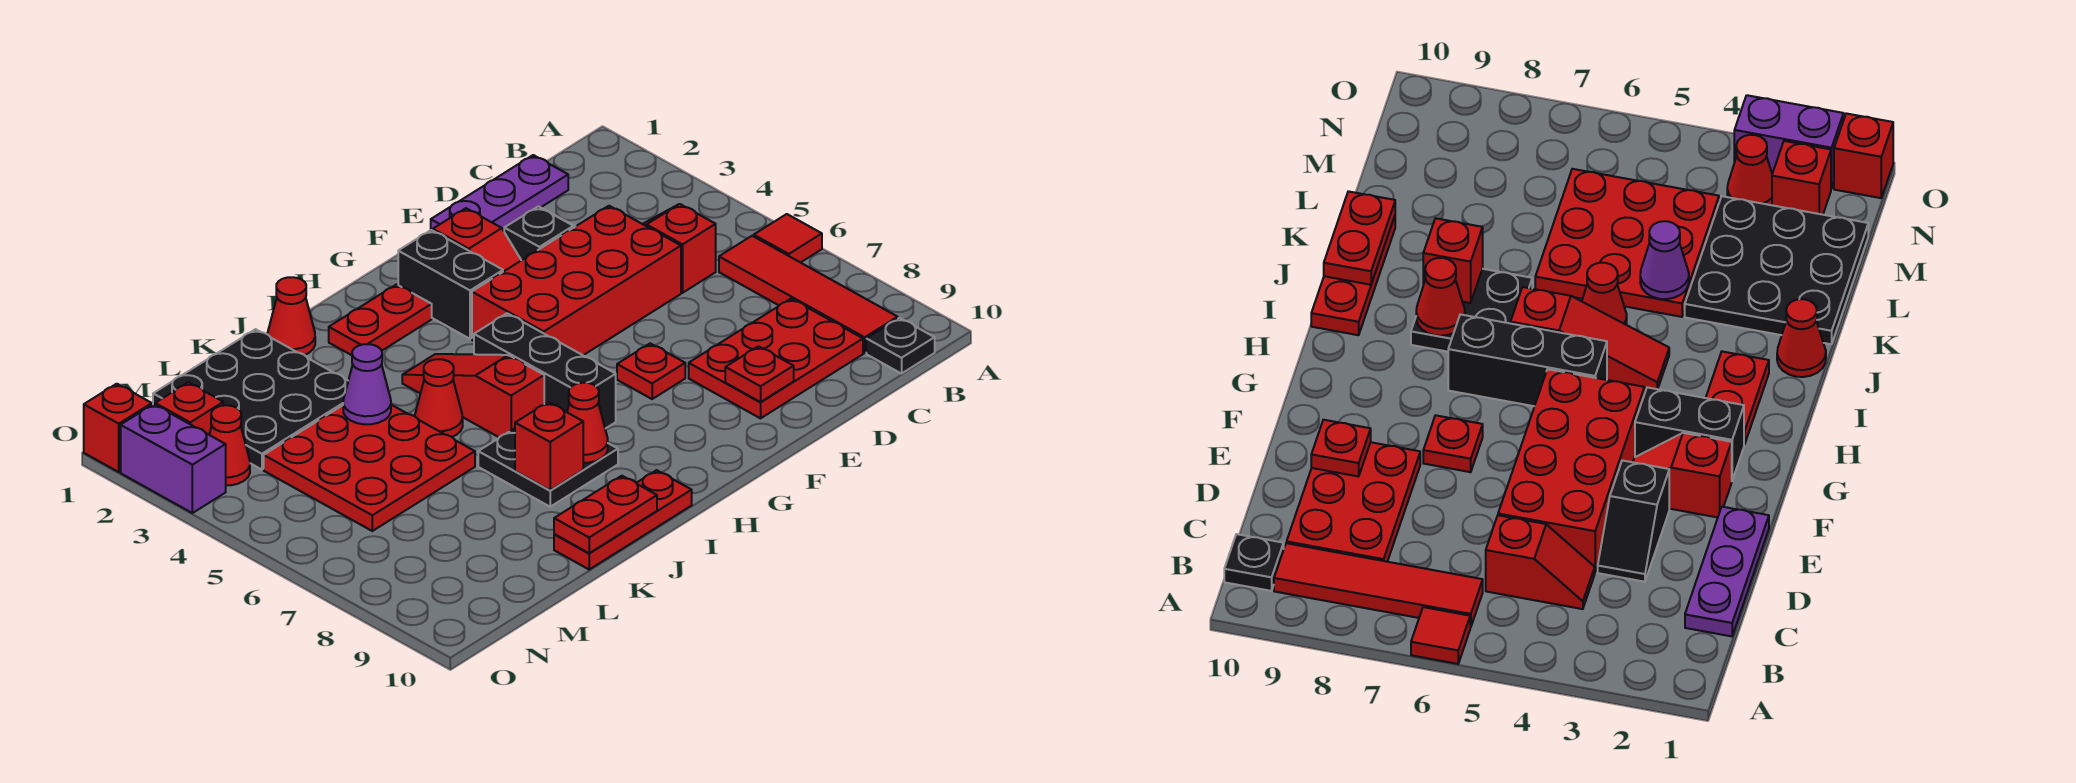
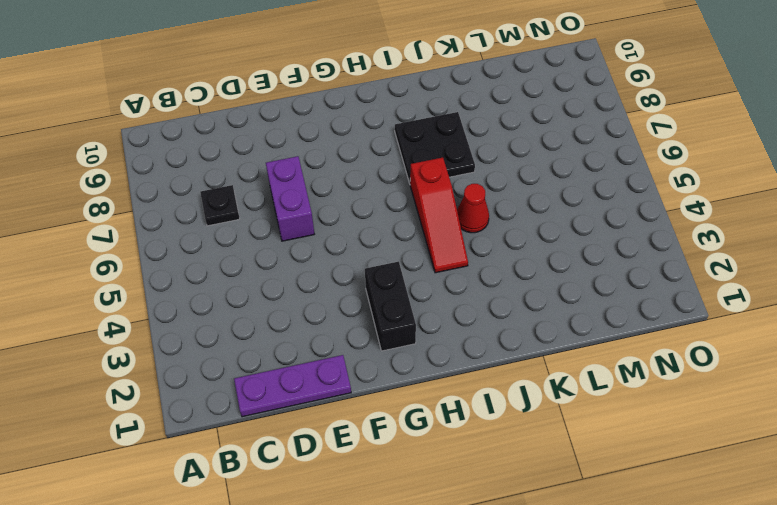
black 1x1 plate [200,185,240,226] -> black 1x1 plate moved to [866,318,935,374]
purple 1x2 brick [266,156,314,241] -> purple 1x2 brick moved to [121,404,226,513]
none -> red 1x1 tile [754,214,822,263]
none -> red 1x4 tile [719,236,898,353]
none -> red 1x2 slope [643,204,716,293]

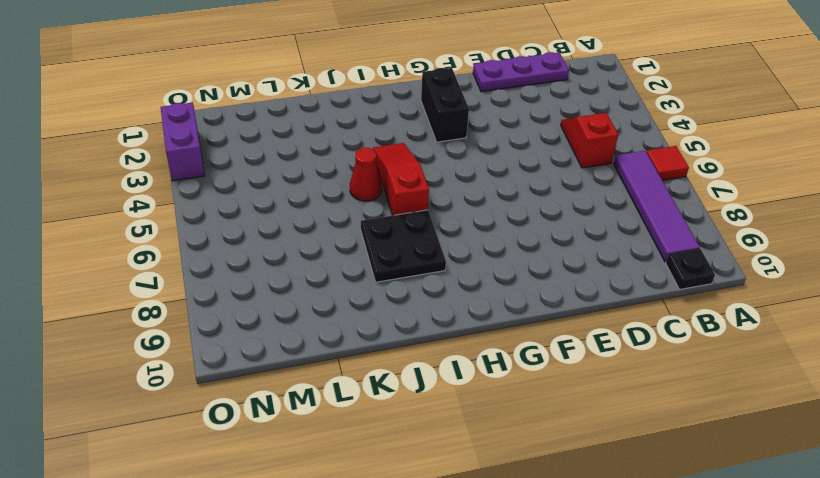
purple 1x4 tile [614,151,700,262] -> red 1x4 tile [719,236,898,353]
none -> red 2x3 plate [689,299,863,418]
none -> black 1x2 slope [504,206,575,260]
none -> red 2x4 brick [472,206,681,355]

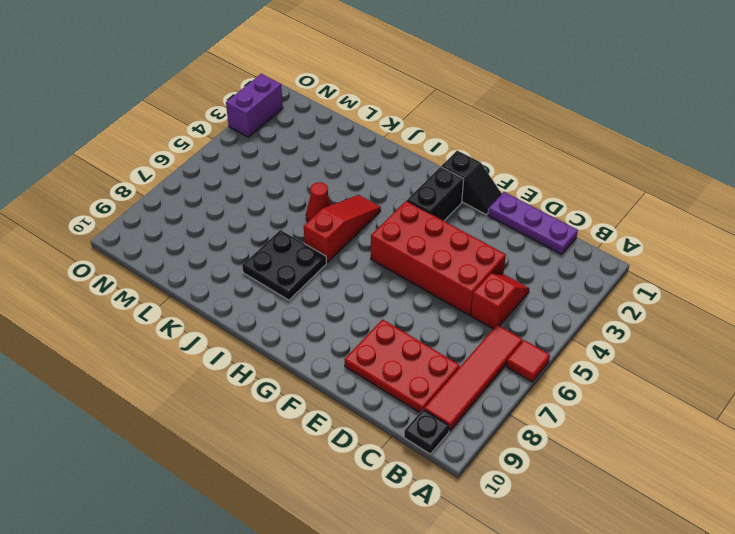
black 1x2 slope [441,151,502,215] -> black 1x2 slope moved to [504,206,575,260]
none -> red 1x2 slope [433,208,521,272]
none -> red 1x1 plate [617,343,685,399]
none -> red 1x2 plate [329,284,432,355]

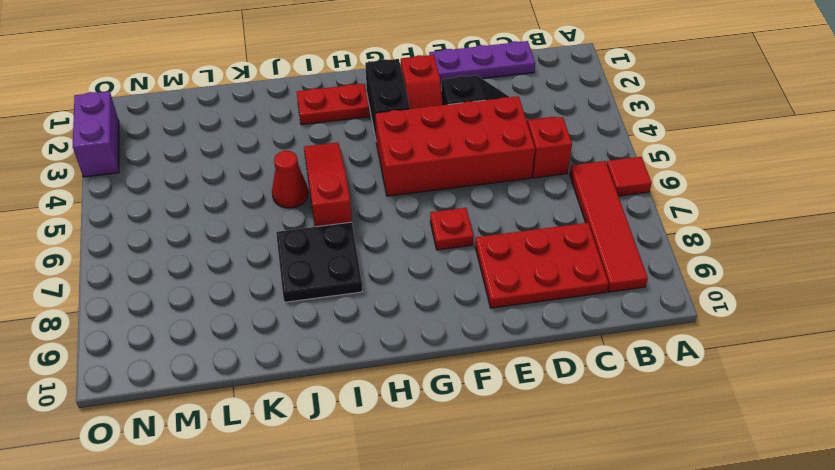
none -> black 1x1 plate [866,318,935,374]
none -> black 1x3 brick [474,313,616,429]
none -> red 1x3 plate [554,470,692,569]

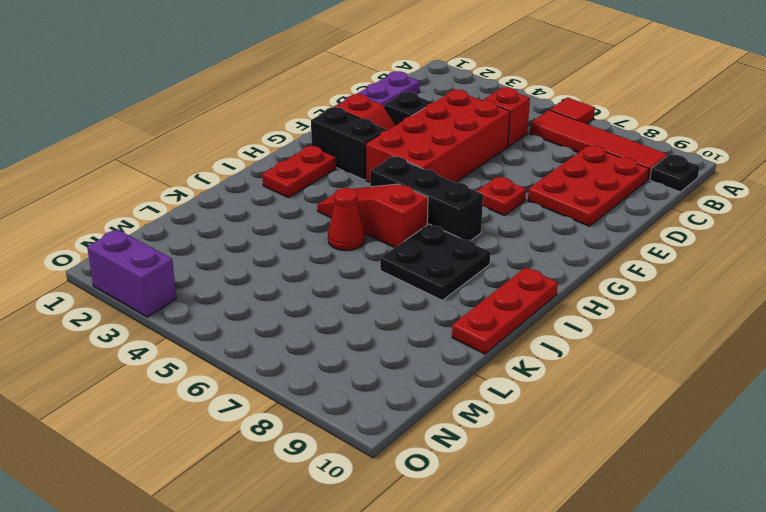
none -> red 1x1 cone [267,277,315,355]
none -> black 3x3 plate [153,329,348,470]
none -> red 3x3 plate [264,405,475,531]

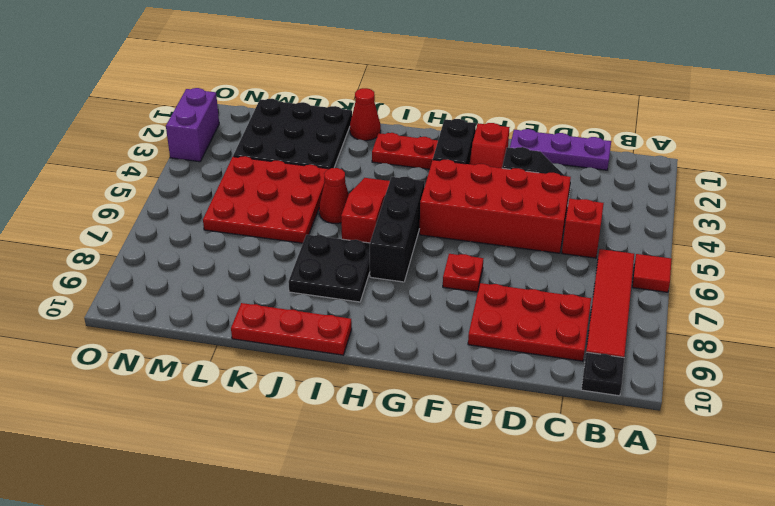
none -> red 1x1 brick [155,382,223,435]
none -> red 1x1 cone [209,405,250,485]
none -> red 1x1 brick [84,384,152,472]

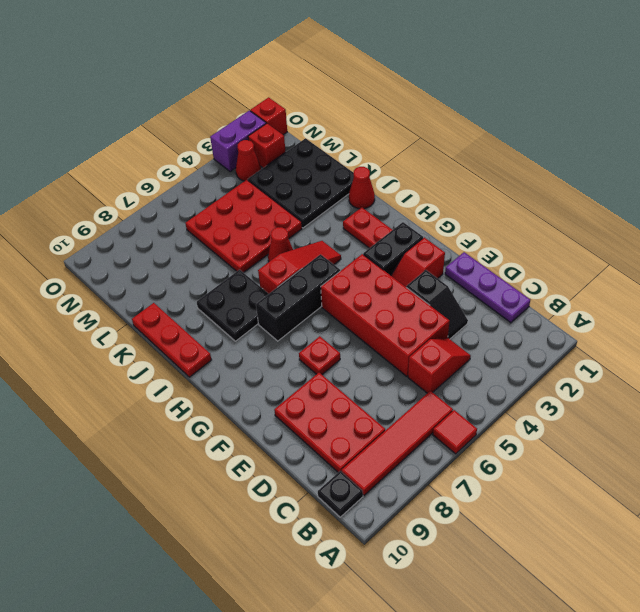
none -> red 1x1 plate [725,346,794,402]
none -> red 1x1 cone [567,383,608,463]
none -> red 1x1 brick [515,402,583,490]

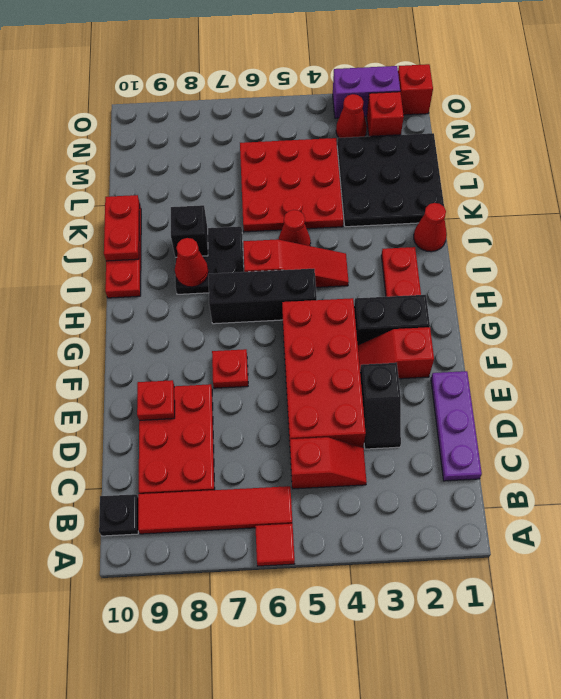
black 1x1 brick [171,205,208,257] -> red 1x1 brick [515,402,583,490]
none -> purple 1x1 cone [343,344,391,424]

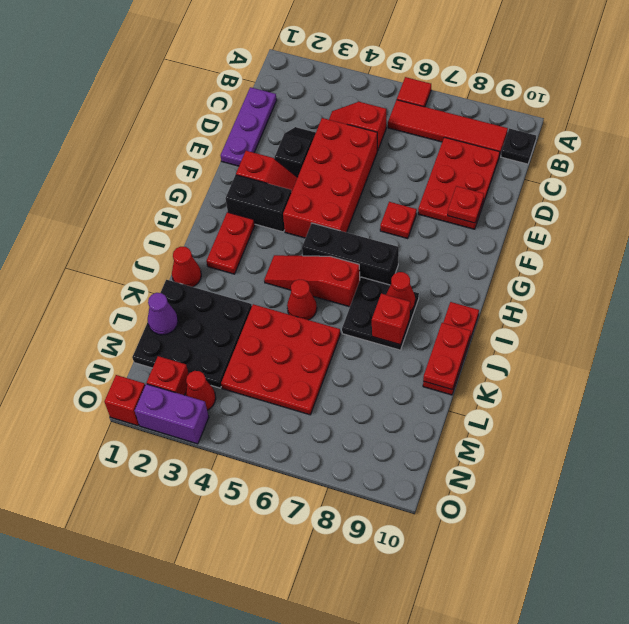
purple 1x1 cone [148,293,178,335] -> purple 1x1 cone moved to [343,344,391,424]

